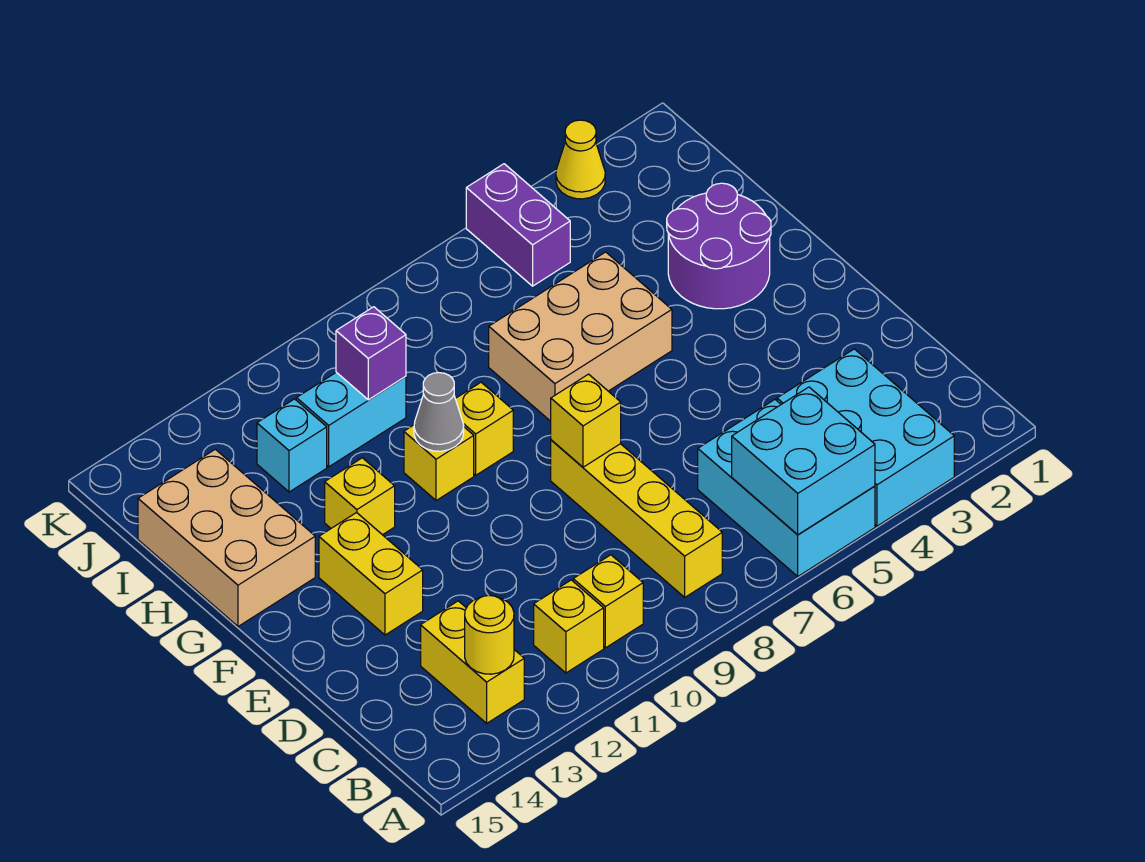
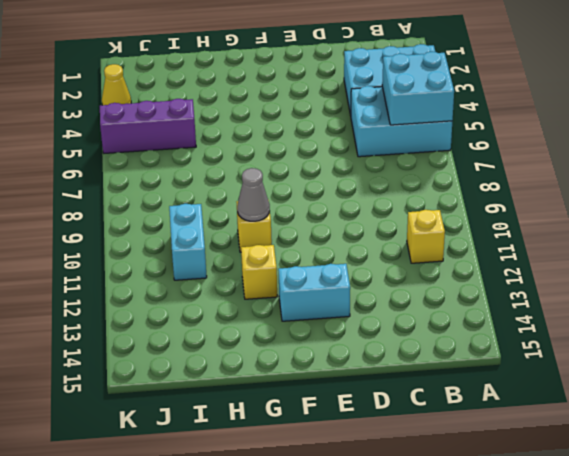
cyan 1x2 brick [278,264,350,321] -> yellow 1x2 brick [319,513,423,635]
purple 1x3 brick [100,99,196,153] -> purple 1x2 brick [466,164,570,286]
none -> yellow 1x4 brick [551,440,722,597]
none -> yellow 1x1 brick [573,555,643,648]
none -> yellow 1x2 brick [421,601,524,723]

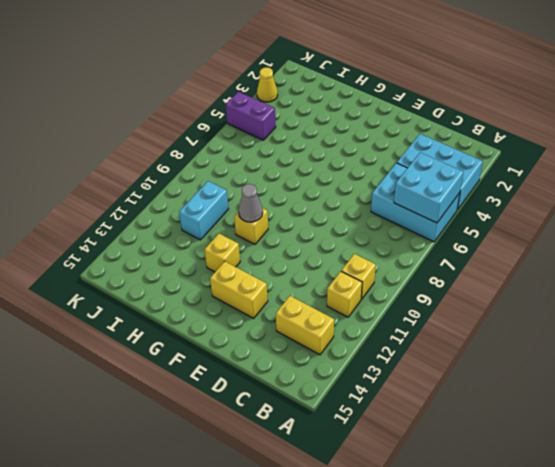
none -> yellow 1x4 brick [551,440,722,597]
none -> purple 2x2 round brick [667,183,771,309]
none -> tan 2x3 brick [489,252,672,421]

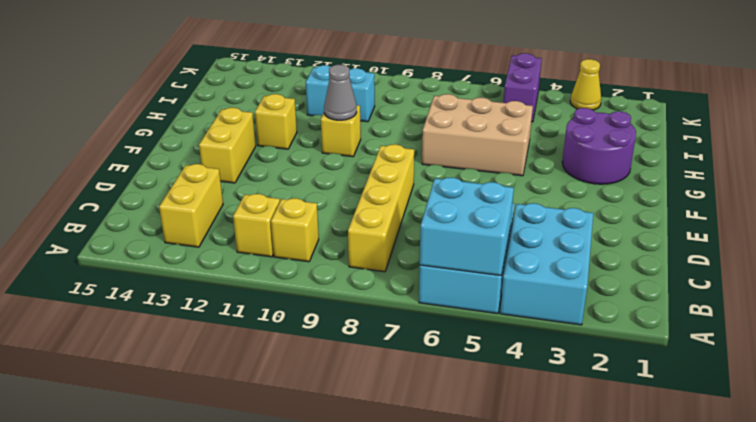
none -> yellow 1x1 brick [455,382,513,475]
none -> tan 2x3 brick [138,449,315,626]
none -> cyan 1x1 brick [257,399,327,492]

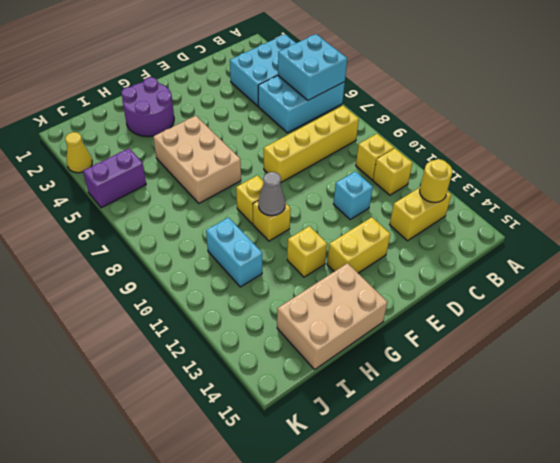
cyan 1x1 brick [333,171,373,220] -> cyan 1x1 brick moved to [257,399,327,492]
none -> yellow 1x1 brick [551,374,621,467]
none -> purple 1x1 brick [336,307,406,400]

